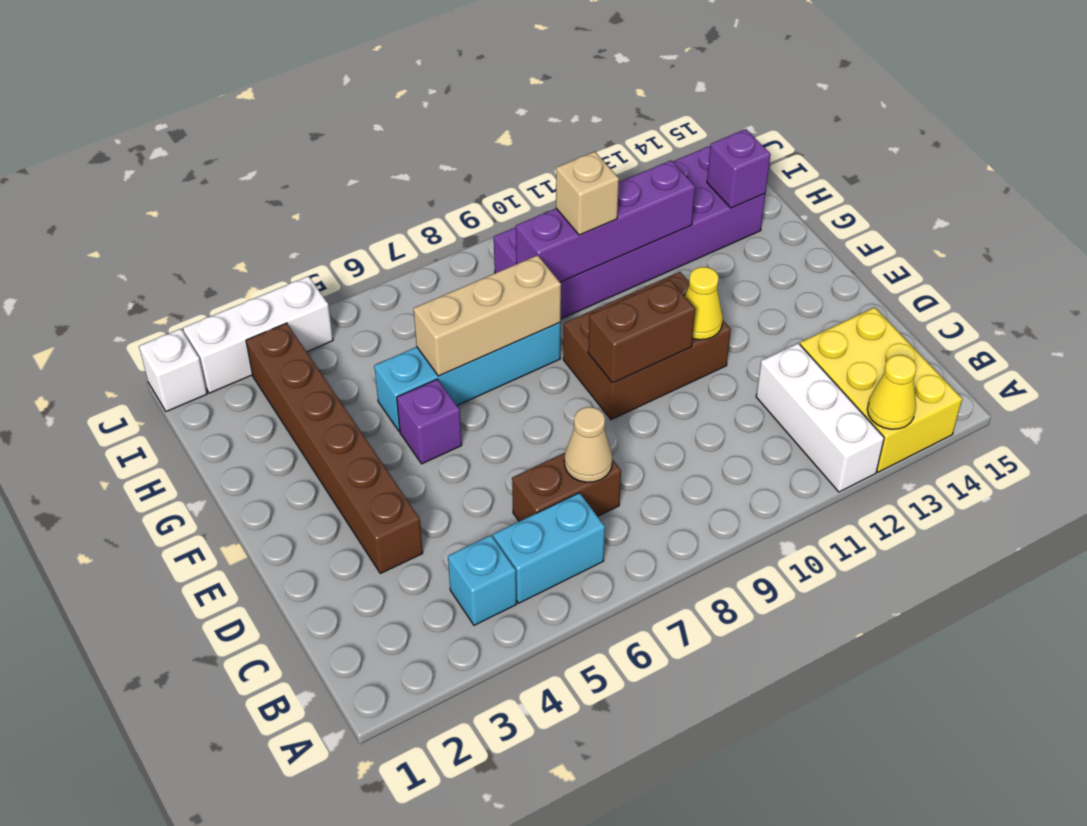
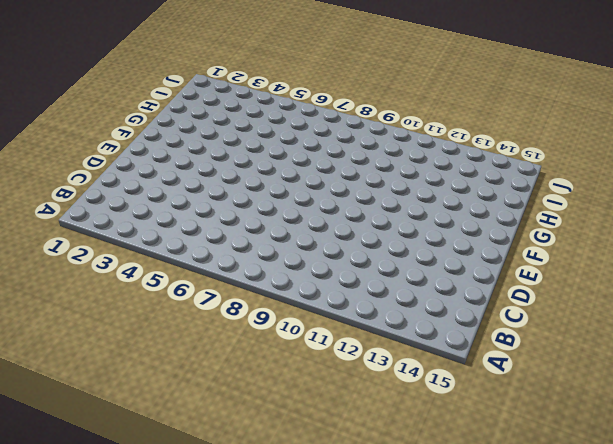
none -> white 1x3 brick [756,343,884,492]
none -> yellow 2x3 brick [800,307,962,472]
none -> cyan 1x1 brick [448,535,517,625]

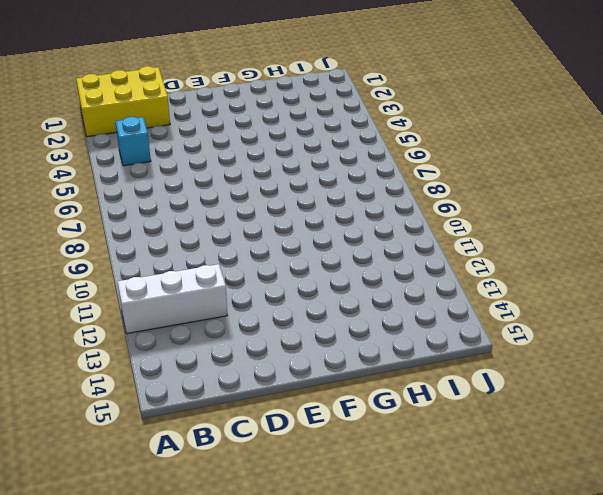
yellow 2x3 brick [76,66,170,137] -> yellow 2x3 brick moved to [800,307,962,472]
none -> cyan 1x2 brick [493,493,605,603]
none -> brown 1x2 brick [512,453,621,521]
none -> brown 1x6 brick [246,323,423,574]

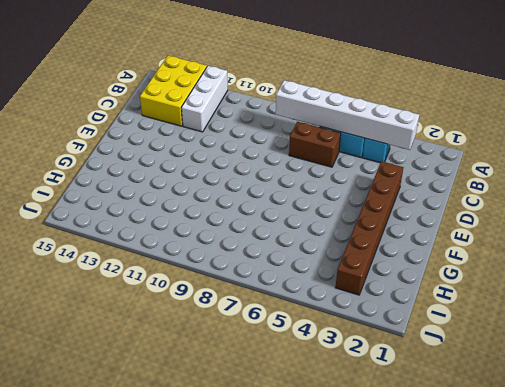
white 1x6 brick [276,80,419,150] -> none
none -> brown 2x3 brick [563,272,731,420]
none -> purple 1x1 brick [397,379,462,464]
none -> cyan 1x4 brick [374,323,561,431]

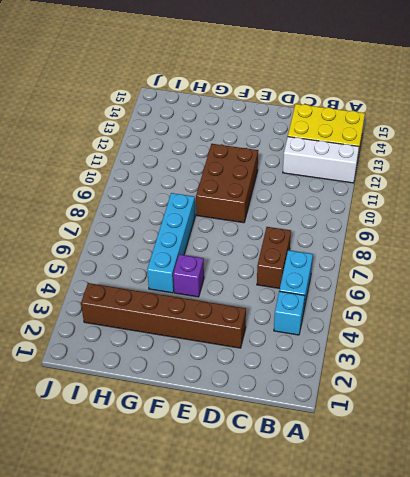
none -> purple 2x6 brick [494,146,765,319]
none -> white 1x1 brick [139,329,207,412]
none -> white 1x3 brick [183,276,333,393]

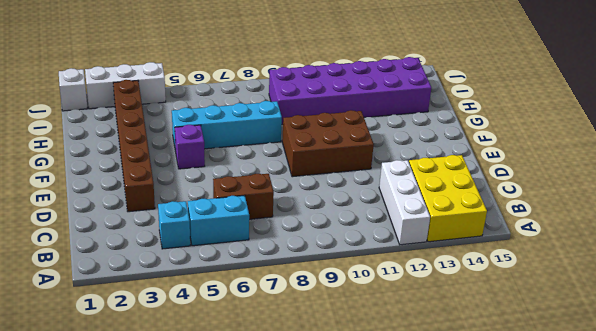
none -> yellow 1x1 cone [867,355,916,429]
none -> tan 1x1 cone [564,407,612,482]
none -> brown 1x2 brick [588,280,695,383]

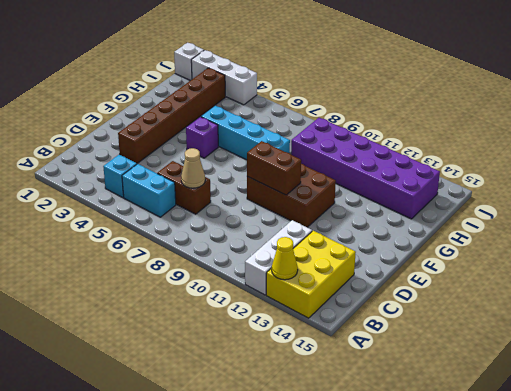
none -> yellow 1x1 cone [685,267,723,340]
none -> tan 1x3 brick [414,255,561,376]
none -> purple 1x4 brick [516,161,695,282]

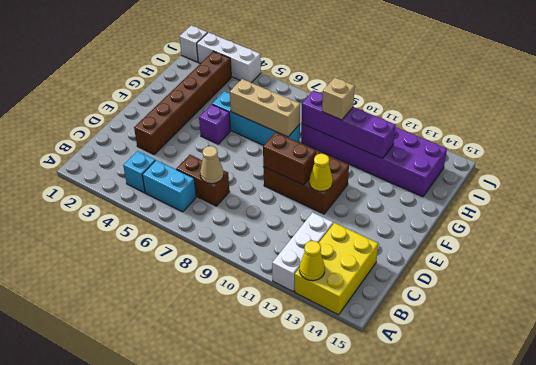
none -> purple 1x1 brick [707,129,771,208]

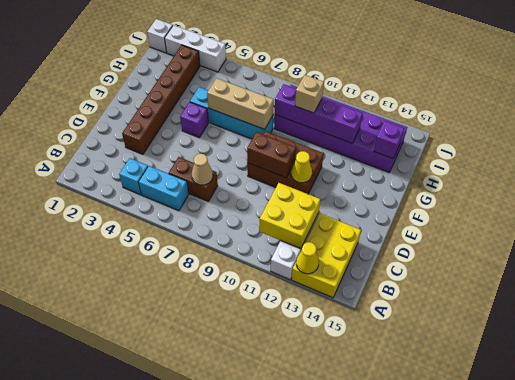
yellow 2x2 brick [260,183,320,249] -> none

